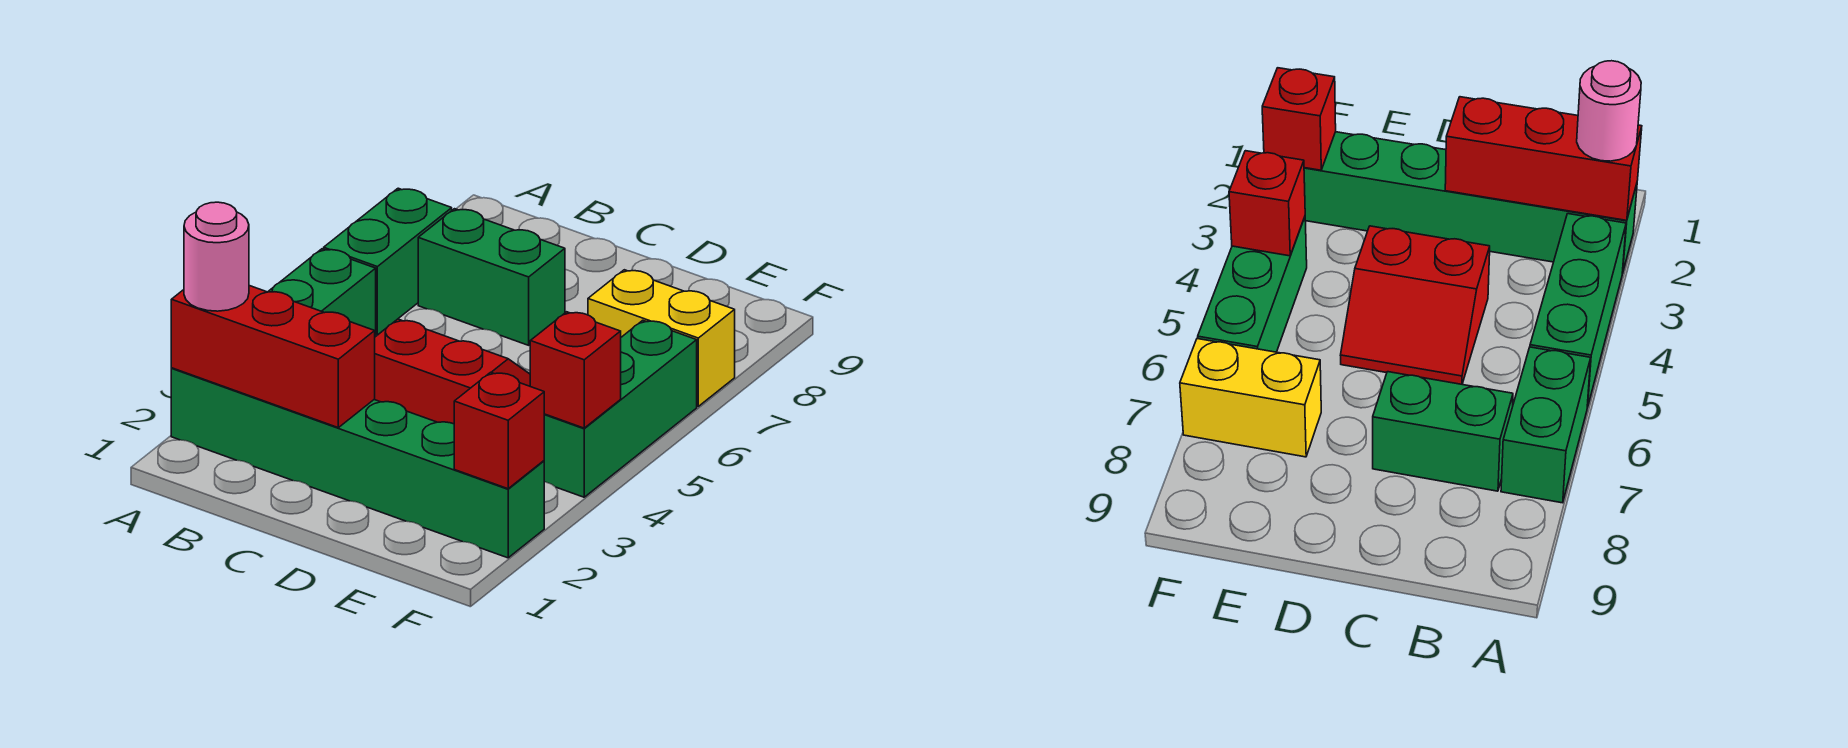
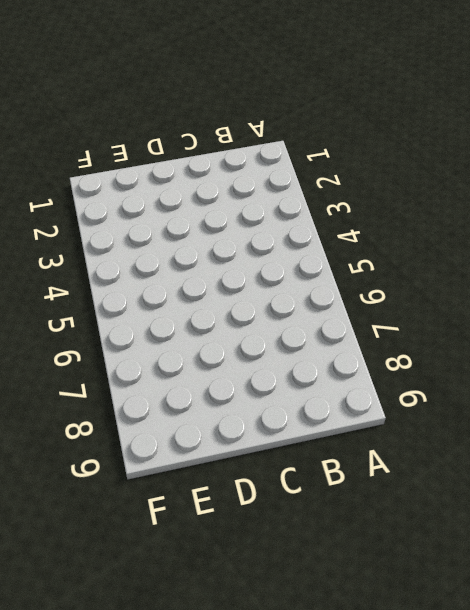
none -> green 1x6 brick [171,368,544,558]
none -> green 1x3 brick [268,249,376,337]

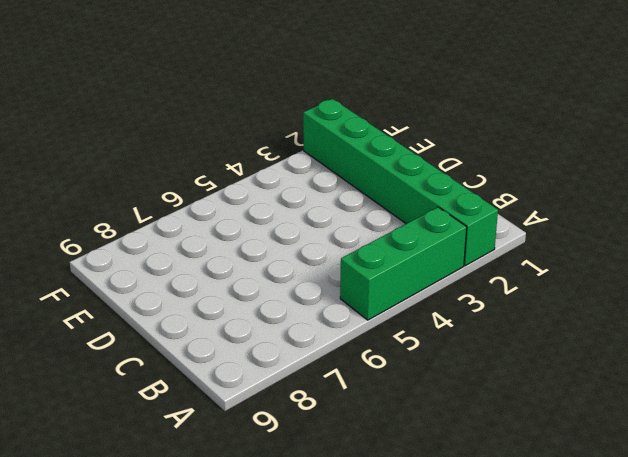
none -> green 1x2 brick [324,188,452,335]
none -> green 1x2 brick [418,209,565,345]

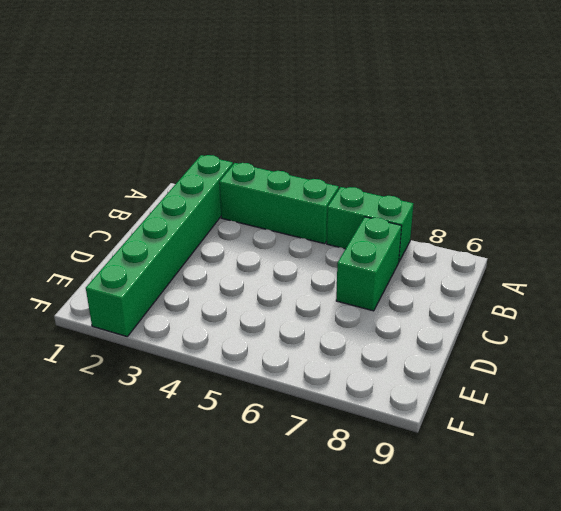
none -> red 2x2 slope [374,319,530,424]
none -> yellow 1x2 brick [588,270,735,406]

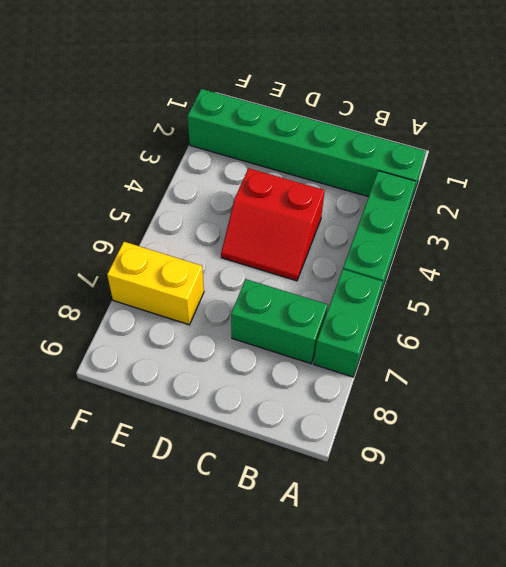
none -> green 1x3 brick [544,320,697,497]
none -> red 1x3 brick [171,286,375,428]

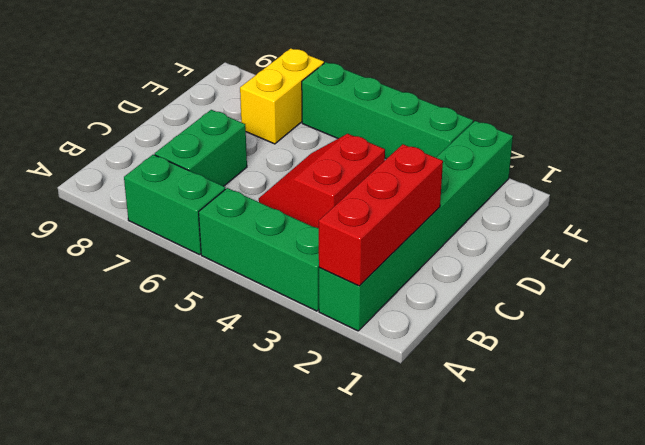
green 1x4 brick [302,62,473,159] -> green 1x3 brick [544,320,697,497]
none -> red 1x1 brick [454,372,544,489]
none -> red 1x1 brick [530,312,621,428]

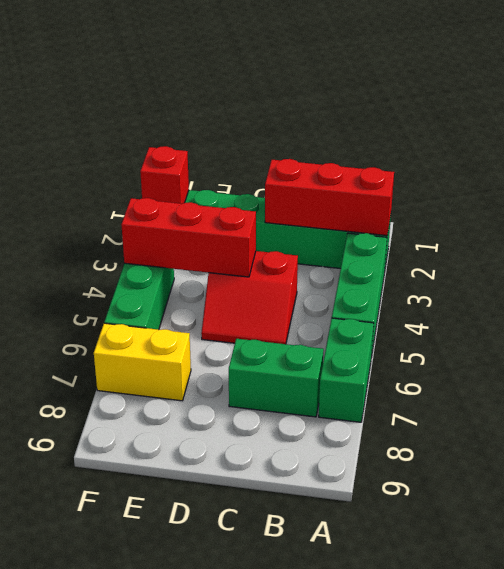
red 1x3 brick [121,198,256,277] -> red 1x1 brick [530,312,621,428]
none -> pink 1x1 round brick [184,202,249,311]

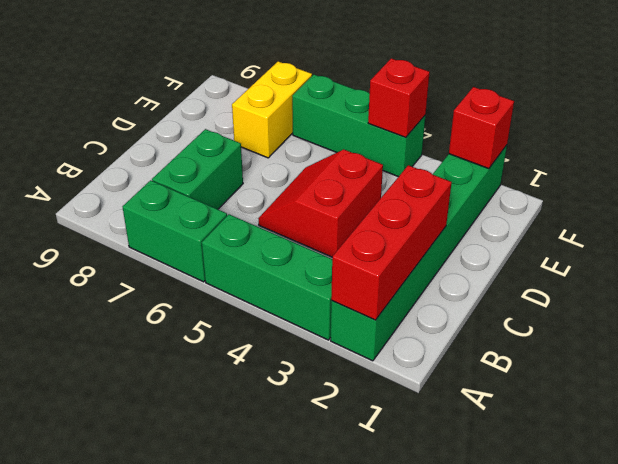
none -> pink 1x1 round brick [184,202,249,311]

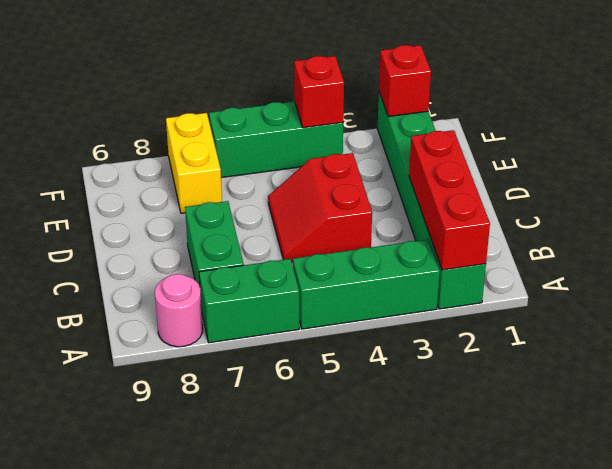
pink 1x1 round brick [155,274,203,347] -> pink 1x1 round brick moved to [184,202,249,311]

